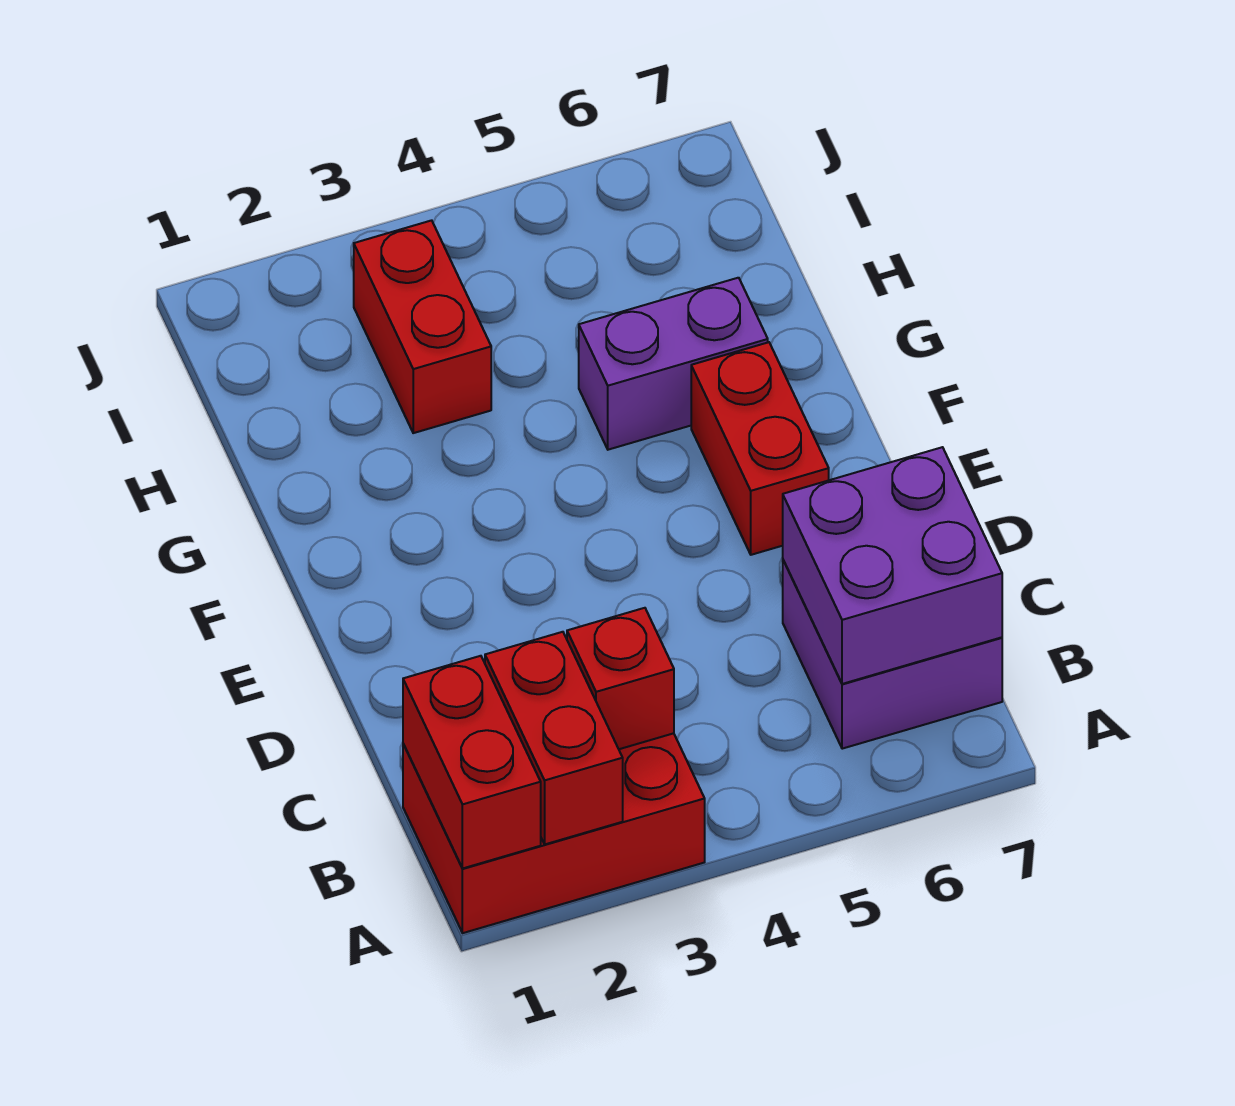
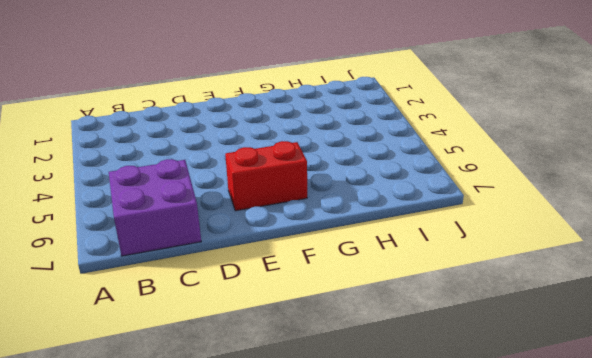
none -> red 2x3 brick [403,733,705,933]
none -> purple 1x2 brick [579,278,768,450]

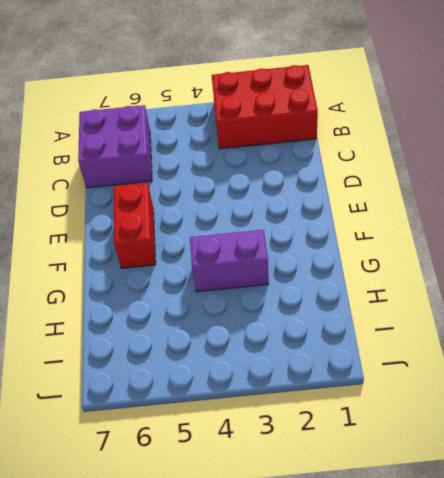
purple 1x2 brick [190,230,269,292] -> purple 1x2 brick moved to [579,278,768,450]
none -> red 1x2 brick [354,220,491,433]
none -> red 1x2 brick [403,656,541,869]

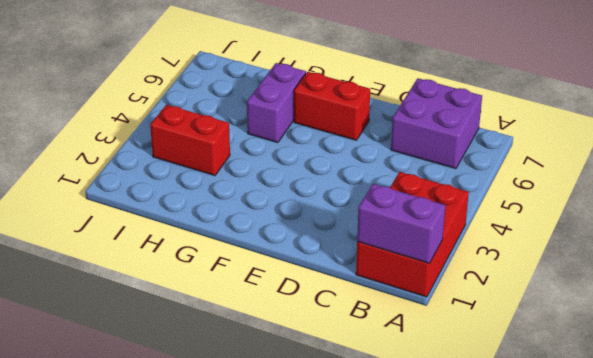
purple 1x2 brick [357,184,446,264] -> red 1x2 brick [403,656,541,869]
none -> red 1x2 brick [485,632,623,844]
none -> red 1x1 brick [567,608,674,749]

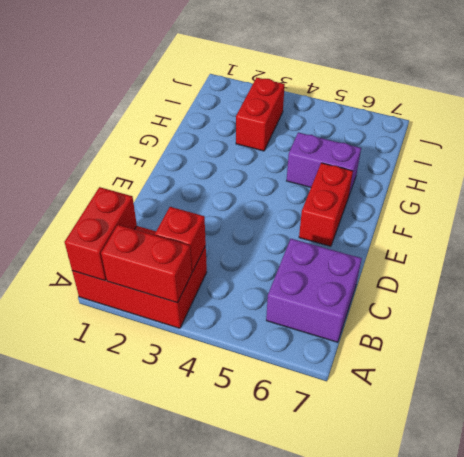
red 1x2 brick [101,225,192,303] -> red 1x2 brick turned to [485,632,623,844]
none -> purple 2x2 brick [783,447,1002,684]

